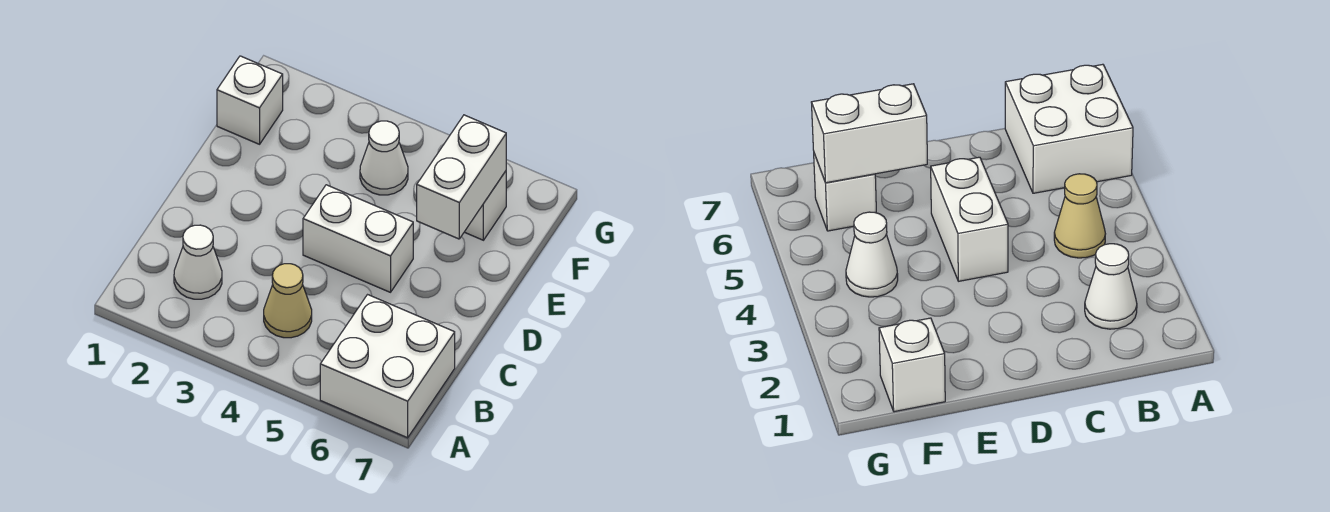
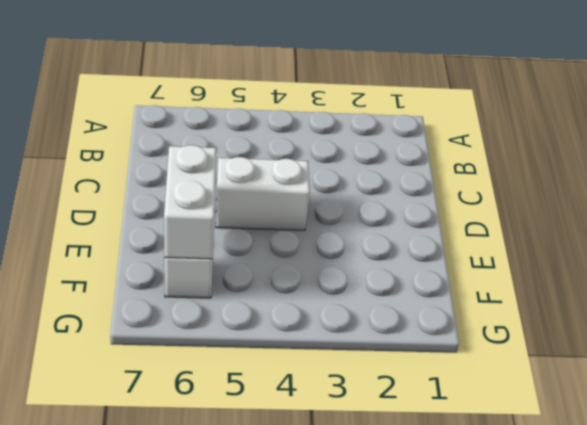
none -> white 2x2 brick [320,295,455,438]
none -> white 1x1 cone [174,225,222,299]

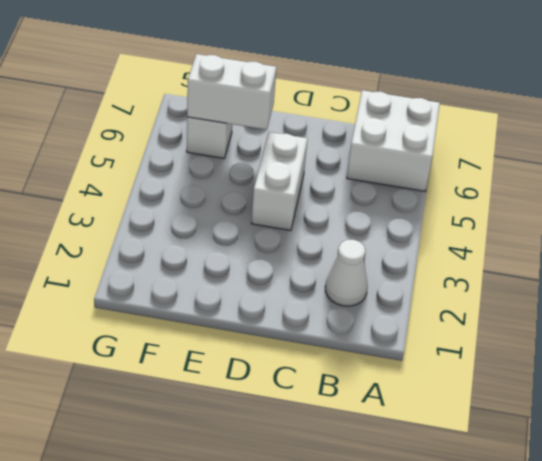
none -> tan 1x1 cone [264,264,312,338]
none -> white 1x1 brick [217,56,283,144]

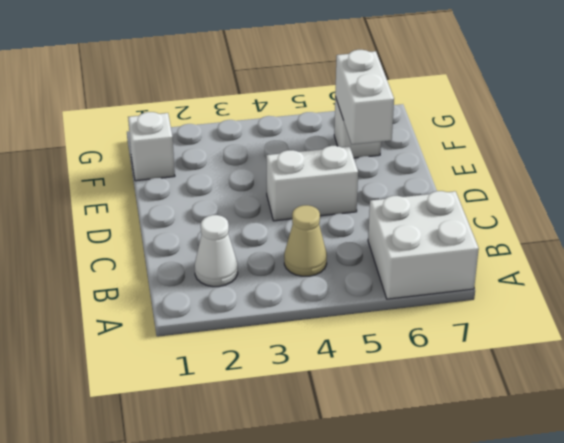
none -> white 1x1 cone [360,121,408,195]

